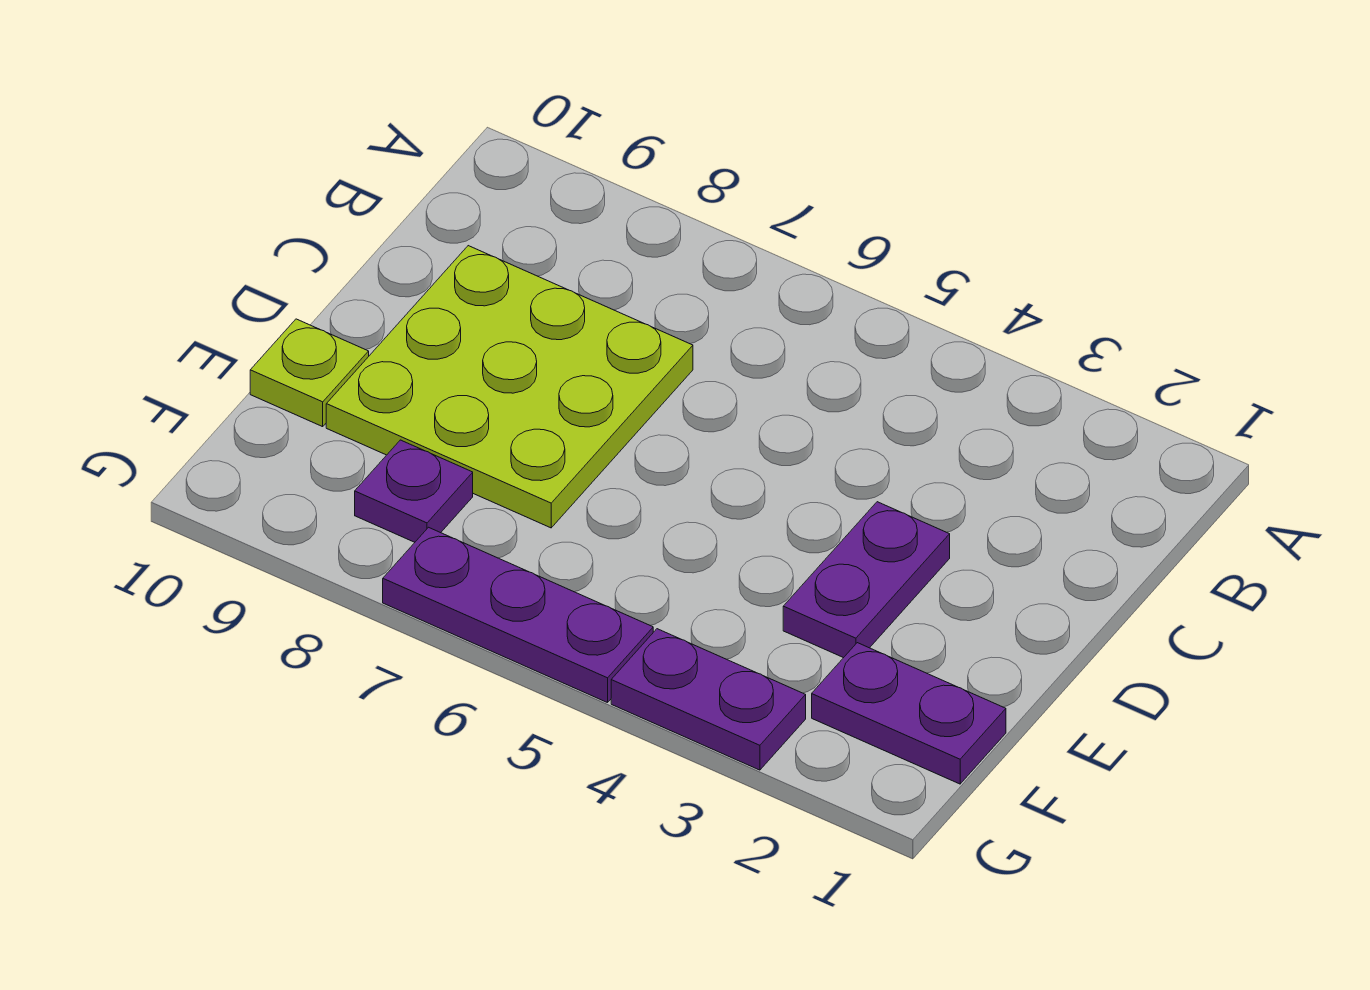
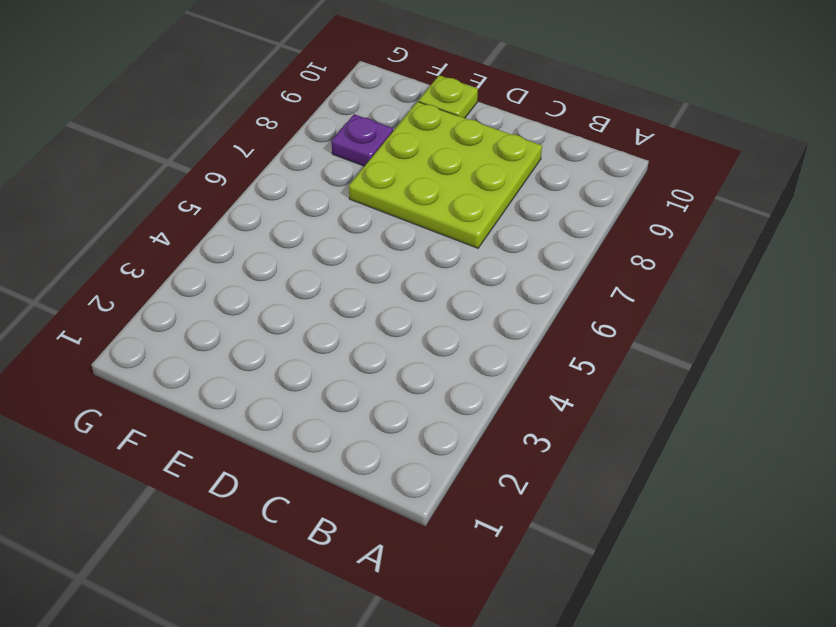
none -> purple 1x2 plate [783,502,950,658]
none -> purple 1x2 plate [812,643,1006,784]

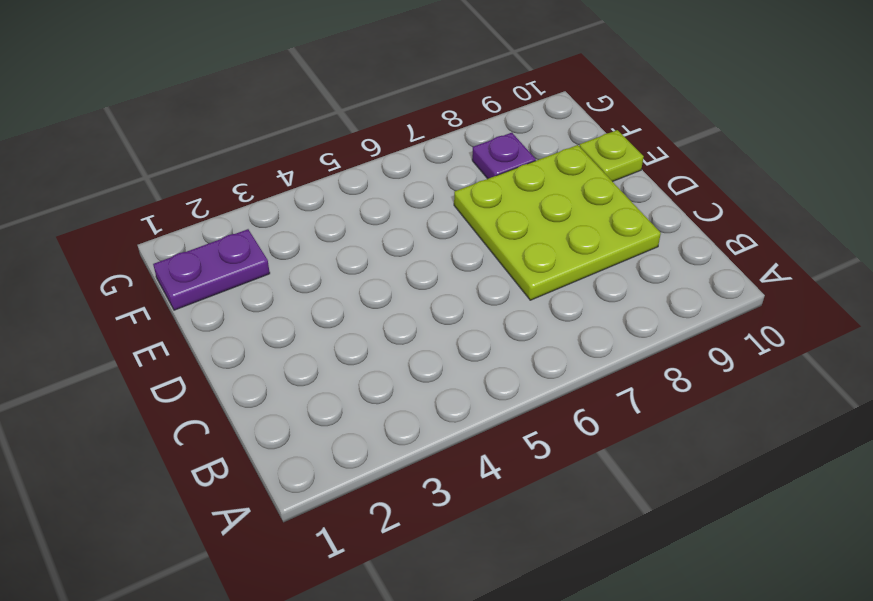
none -> purple 1x2 plate [783,502,950,658]
none -> purple 1x2 plate [611,629,806,770]

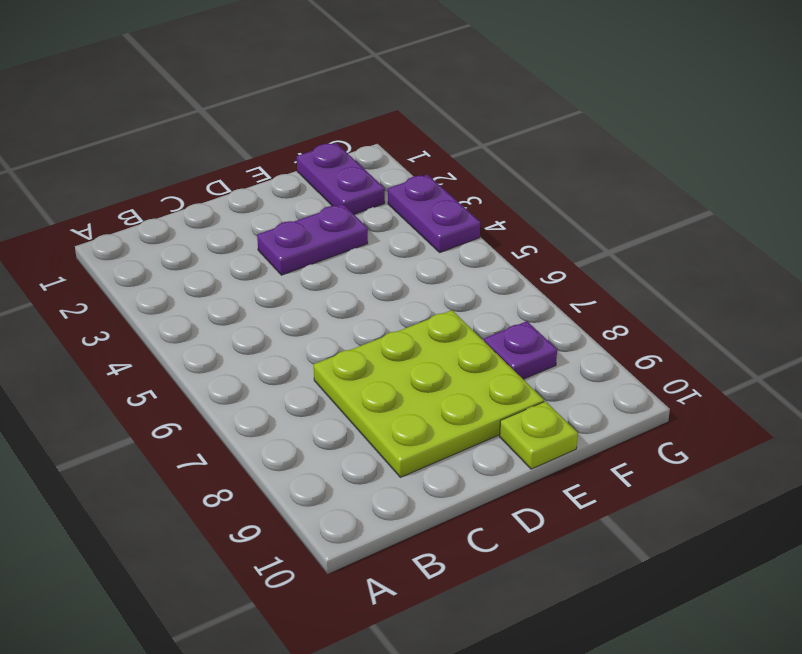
none -> purple 1x3 plate [383,527,653,703]

